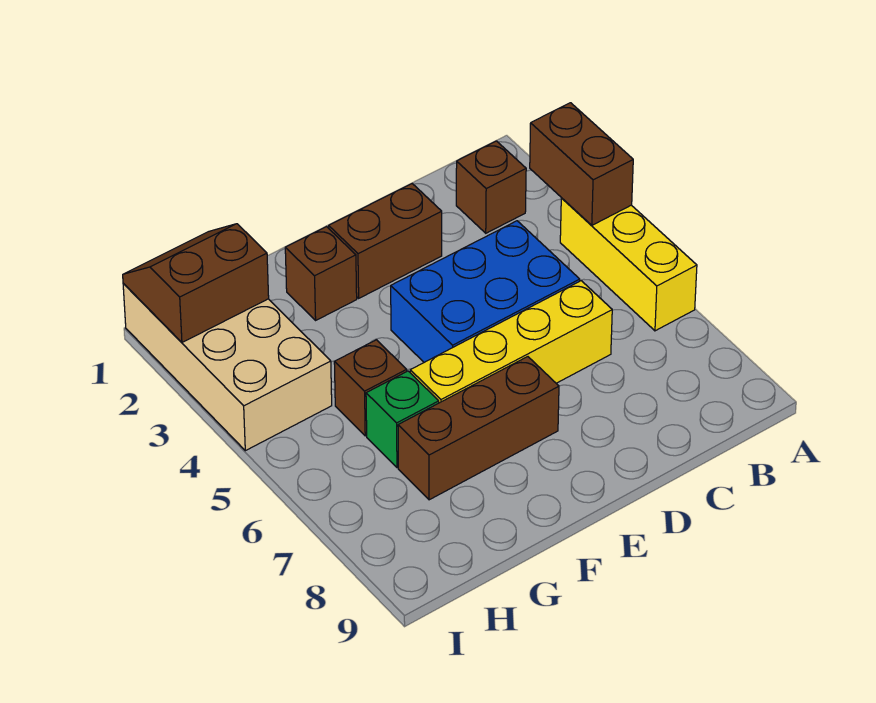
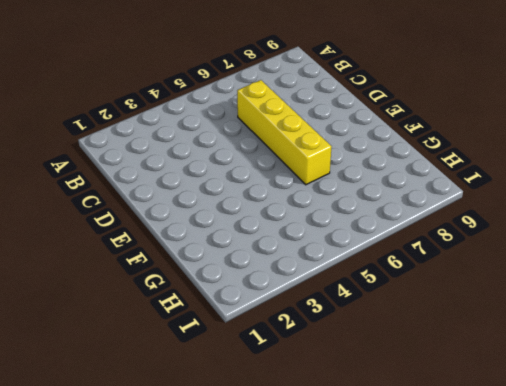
none -> yellow 1x3 brick [560,198,697,331]
none -> brown 1x1 brick [456,141,526,233]
none -> blue 2x3 brick [391,221,580,362]

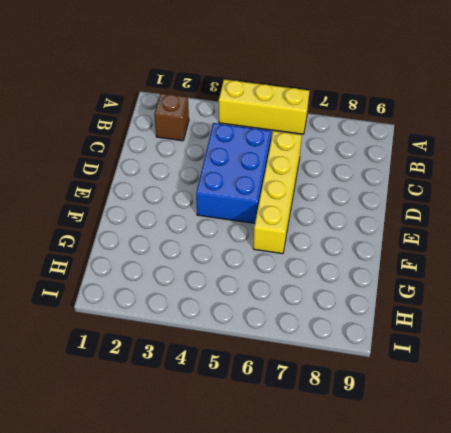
none -> brown 1x2 brick [329,184,442,298]
none -> brown 1x3 brick [398,357,559,500]
none -> brown 1x1 brick [285,227,357,320]

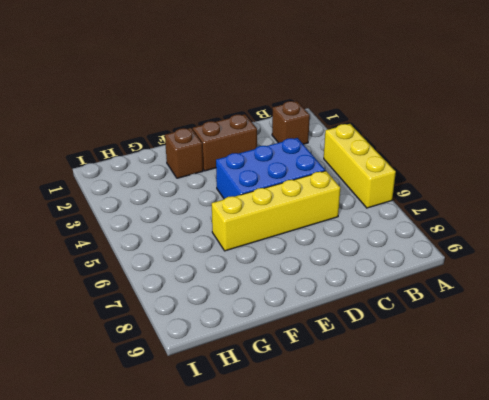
none -> brown 1x3 brick [398,357,559,500]
none -> brown 1x1 brick [334,340,407,436]
none -> green 1x1 brick [366,371,439,468]

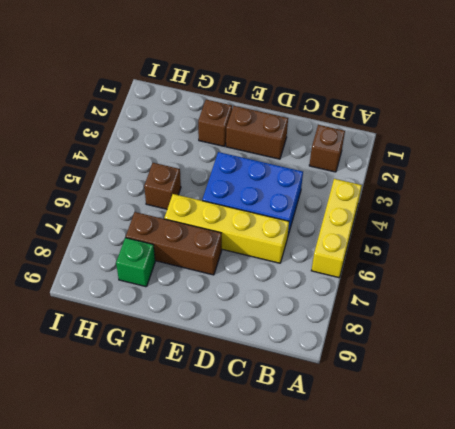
green 1x1 brick [116,238,155,287] -> green 1x1 brick moved to [366,371,439,468]
none -> tan 2x4 brick [123,284,332,451]
none -> brown 1x2 brick [530,103,633,225]
none -> brown 2x2 slope [123,224,269,342]

